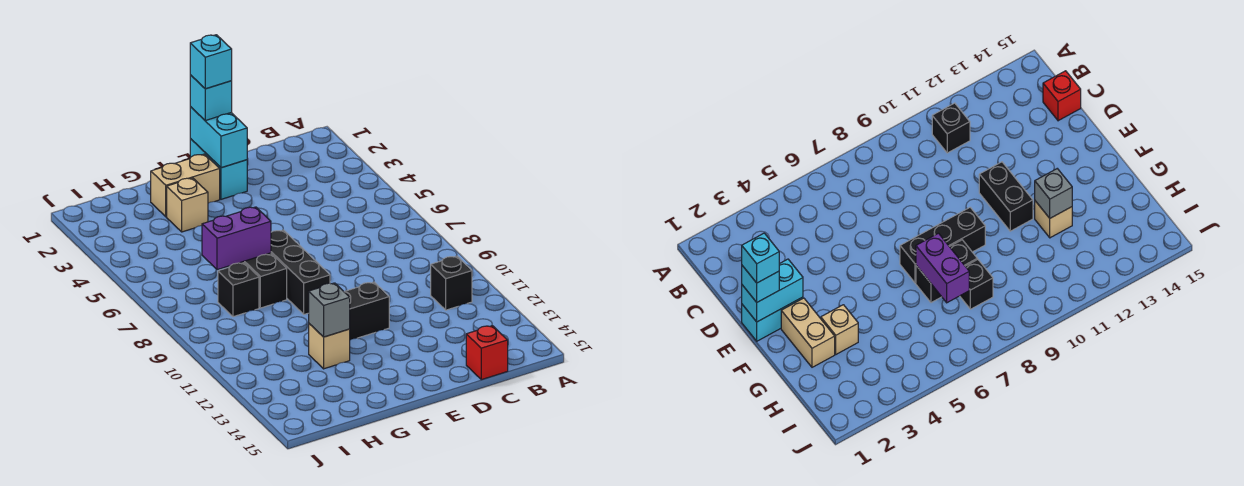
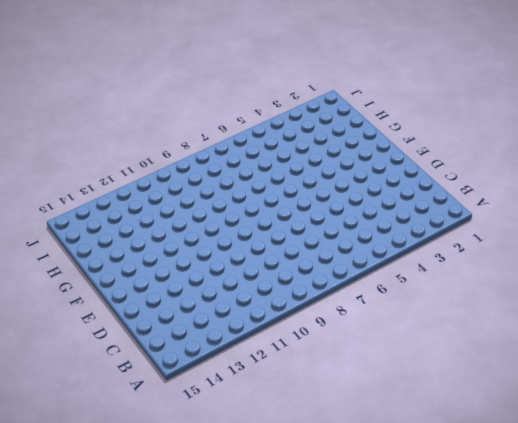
none -> black 1x1 brick [431,256,472,310]
none -> red 1x1 brick [466,326,508,380]
none -> cyan 1x2 brick [190,139,247,199]

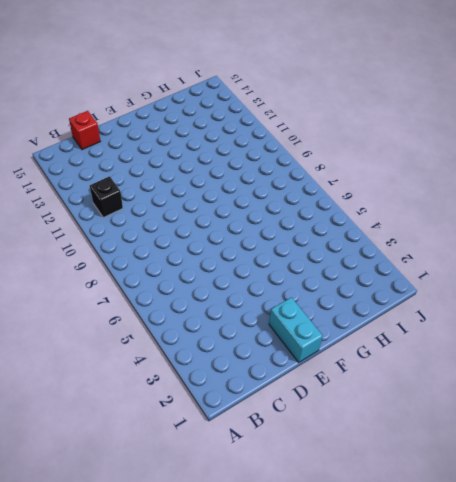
none -> black 1x2 brick [345,282,389,340]
none -> tan 1x2 brick [151,154,220,217]
none -> black 1x3 brick [271,230,330,314]

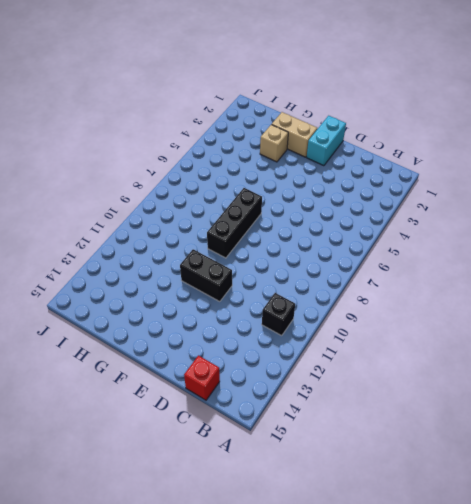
none -> black 1x2 brick [240,253,287,308]
none -> tan 1x1 brick [309,324,350,369]
none -> black 1x1 brick [218,263,259,317]

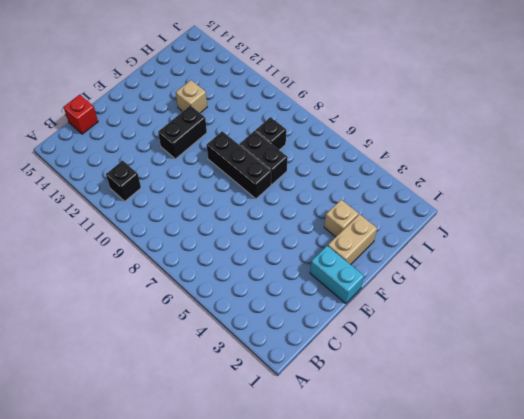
none -> cyan 1x2 brick [190,107,247,168]
none -> purple 1x2 brick [202,207,271,270]
none -> grey 1x1 brick [309,283,350,337]

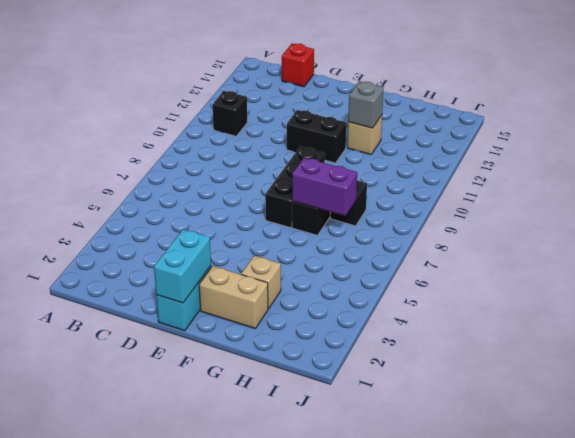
none -> cyan 1x1 brick [190,75,232,121]
none -> cyan 1x1 brick [190,35,232,89]

